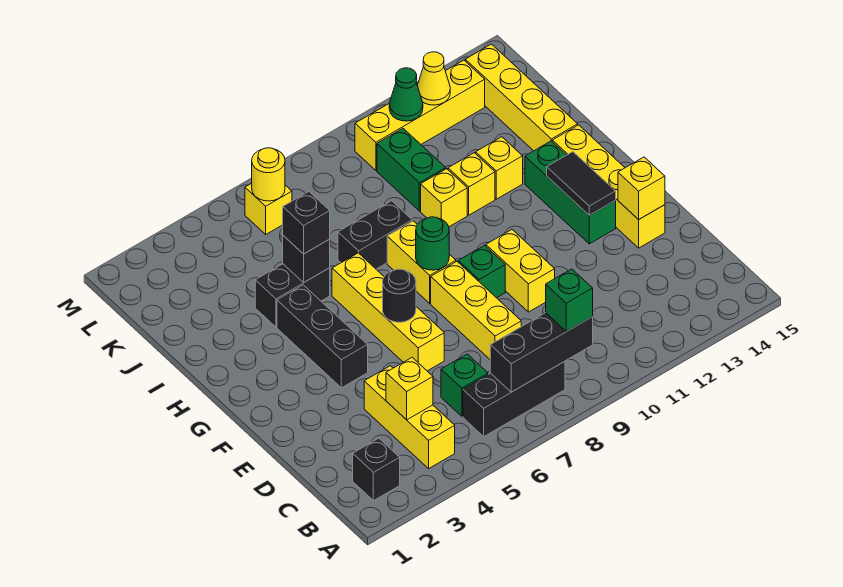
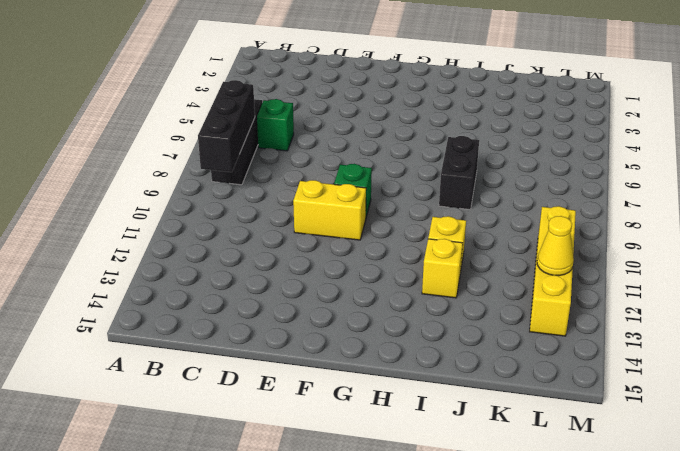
none -> black 1x1 brick [353,438,400,501]
none -> yellow 1x3 brick [364,366,455,469]
none -> yellow 1x3 brick [431,262,521,359]
none -> yellow 1x4 brick [332,253,444,371]

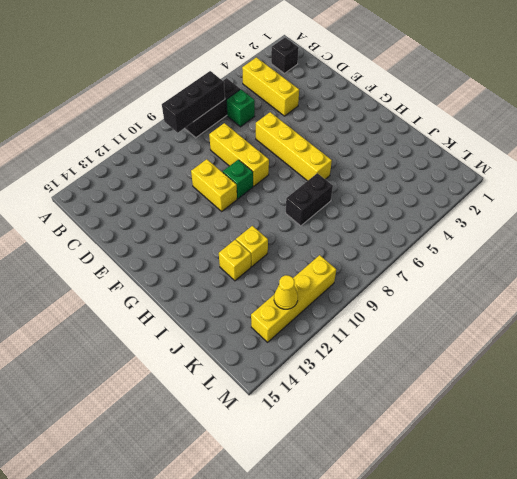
none -> yellow 1x4 brick [552,125,665,248]
none -> black 1x3 brick [277,285,368,388]
none -> green 1x3 brick [525,141,616,244]
none -> yellow 1x2 brick [387,221,456,303]

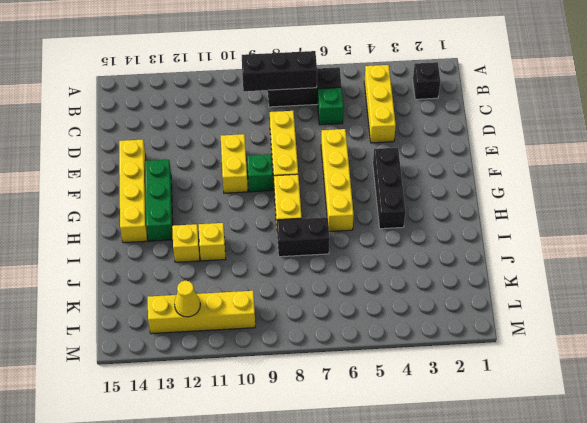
none -> black 1x2 brick [255,264,330,327]
none -> yellow 1x1 brick [421,169,467,227]
none -> yellow 1x4 brick [465,44,578,151]
none -> green 1x2 brick [377,129,446,211]

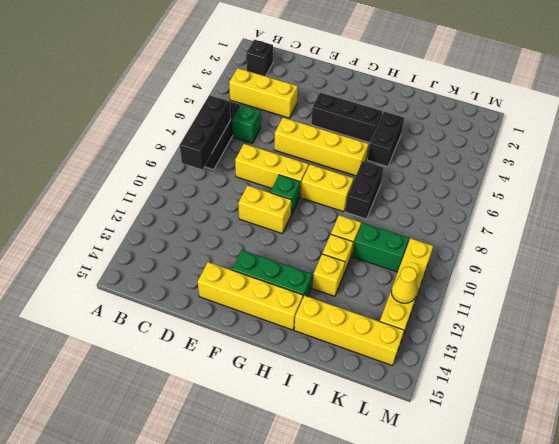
none -> yellow 1x1 brick [245,183,292,234]
none -> yellow 1x1 brick [386,357,433,420]
none -> yellow 1x1 brick [618,157,665,220]
none -> black 1x1 round brick [383,269,416,322]

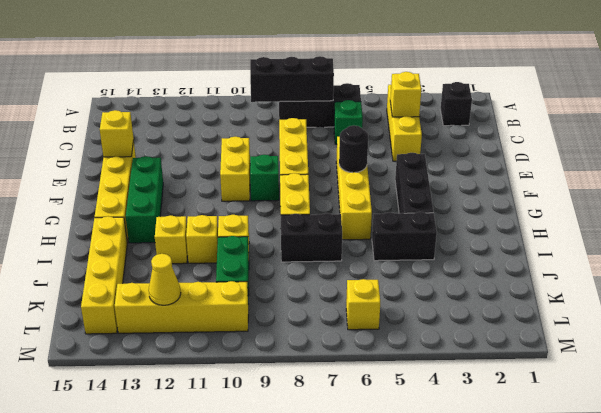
none -> black 1x2 tile [547,152,616,215]
none -> green 1x1 round brick [416,217,449,270]
none -> black 1x1 brick [283,236,330,282]
none -> yellow 1x1 round brick [252,148,285,201]

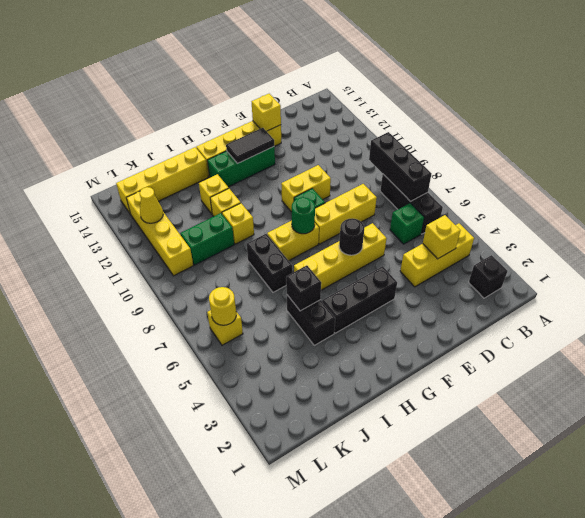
none -> green 1x1 cone [389,68,423,121]
none -> green 1x1 brick [546,269,593,332]
none -> black 1x1 brick [283,192,330,254]

